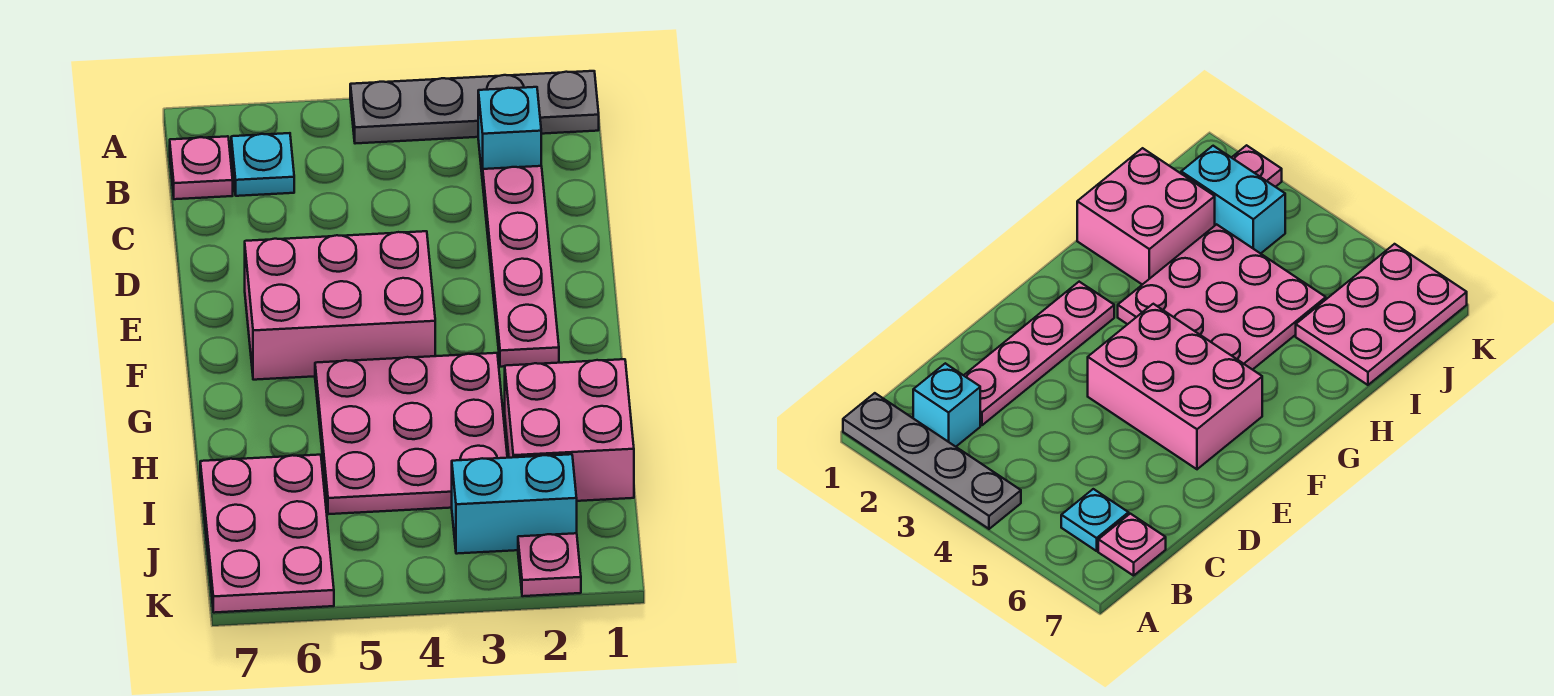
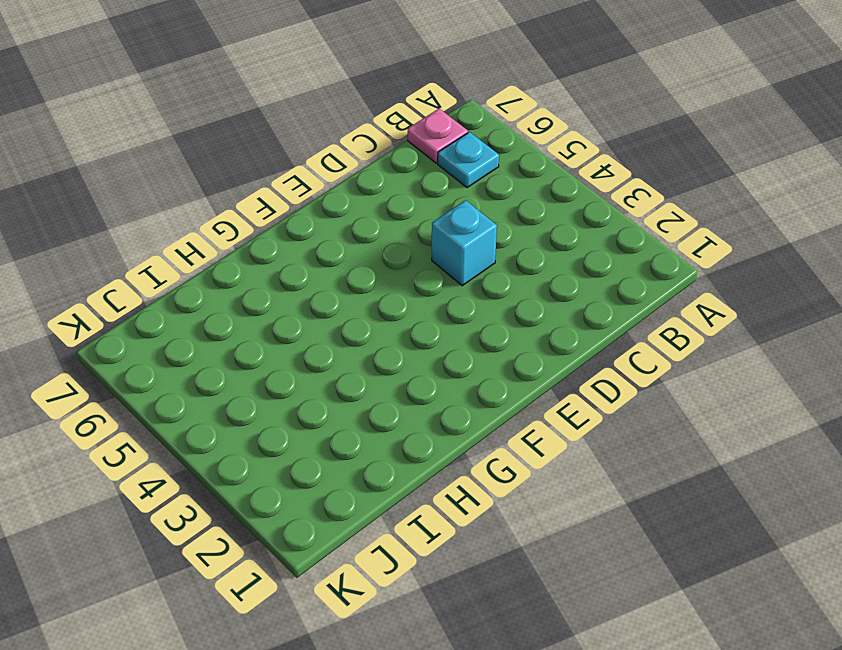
cyan 1x1 brick [432,200,497,286] -> cyan 1x1 brick moved to [478,87,541,182]
none -> grey 1x4 plate [350,71,599,144]
none -> pink 1x4 plate [483,166,559,367]

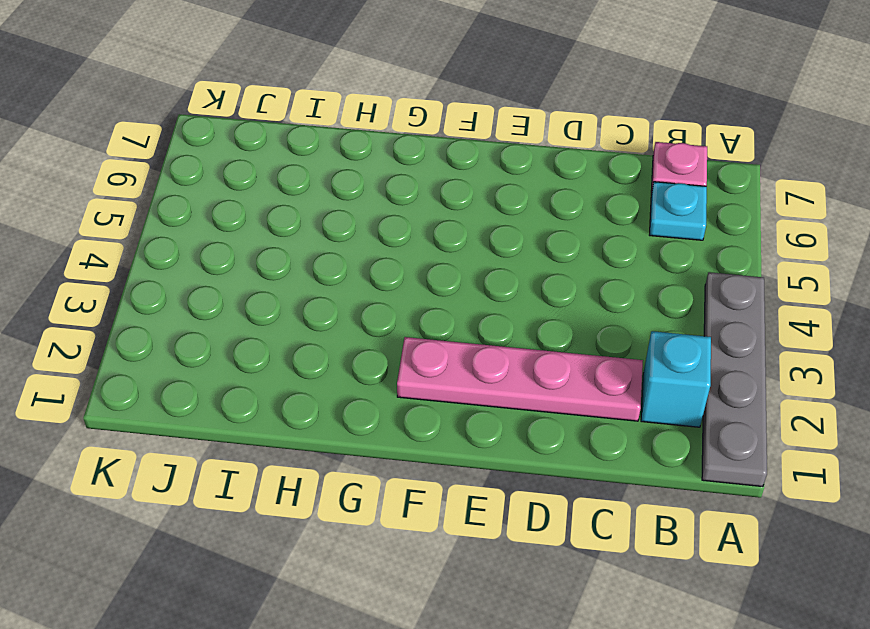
none -> pink 2x3 brick [245,231,435,380]
none -> pink 3x3 plate [315,353,507,514]

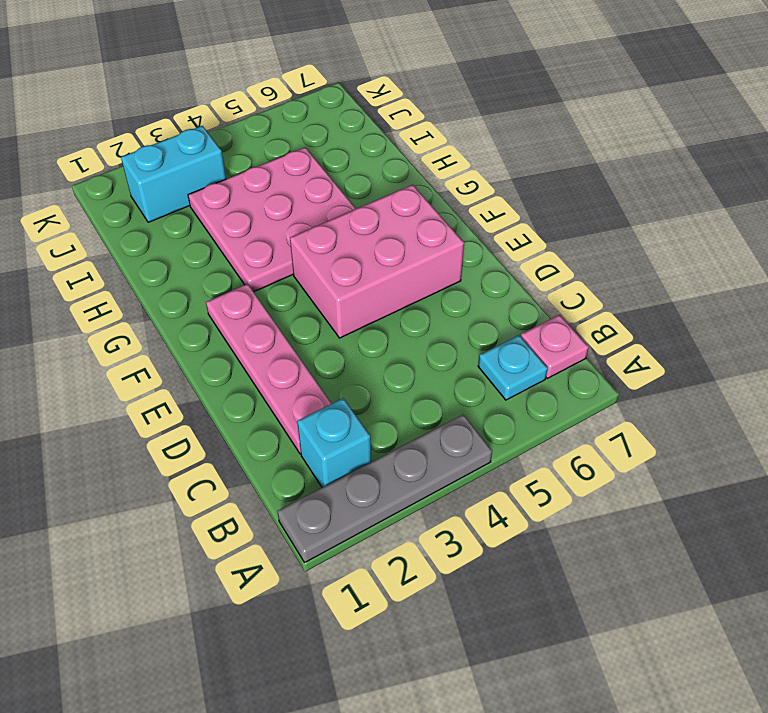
none -> pink 2x2 brick [505,359,634,501]
none -> pink 2x3 plate [200,455,334,613]

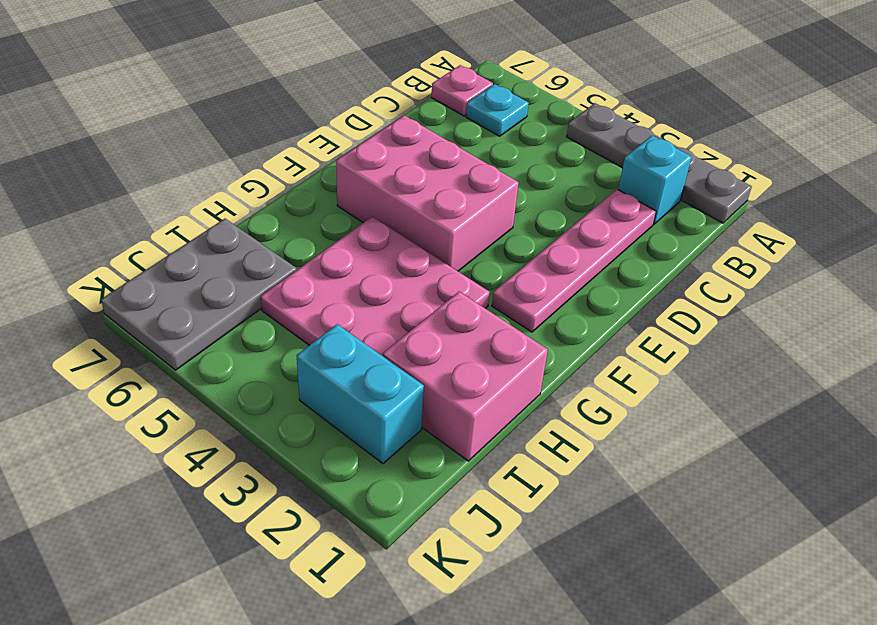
grey 2x3 plate [101,219,297,370] -> pink 2x3 plate [200,455,334,613]
none -> pink 1x1 plate [518,533,581,596]

